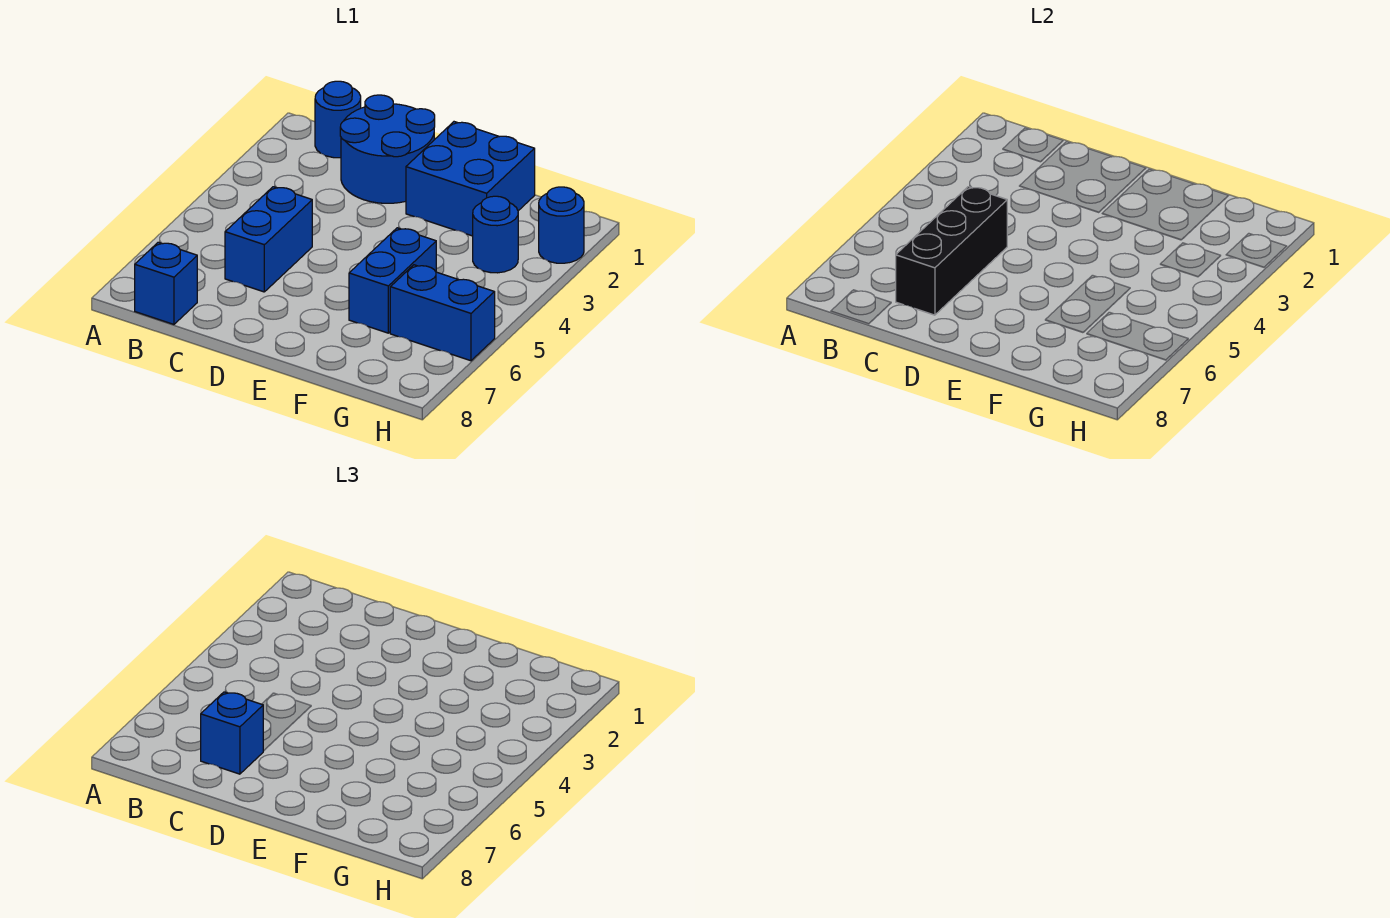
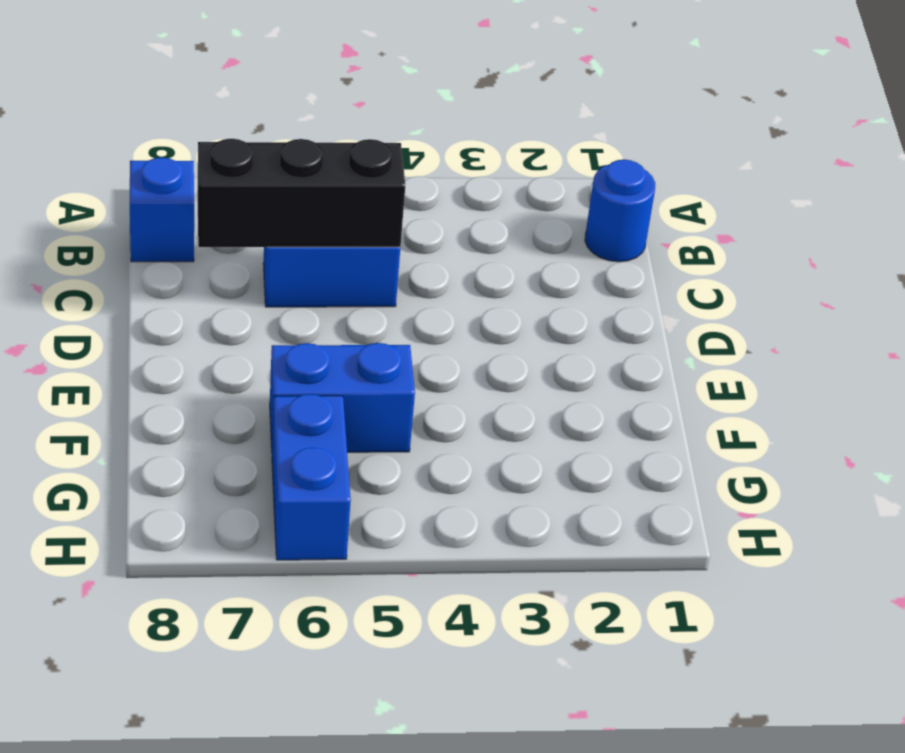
none -> blue 2x2 round brick [340,95,435,203]
none -> blue 2x2 brick [406,122,535,236]

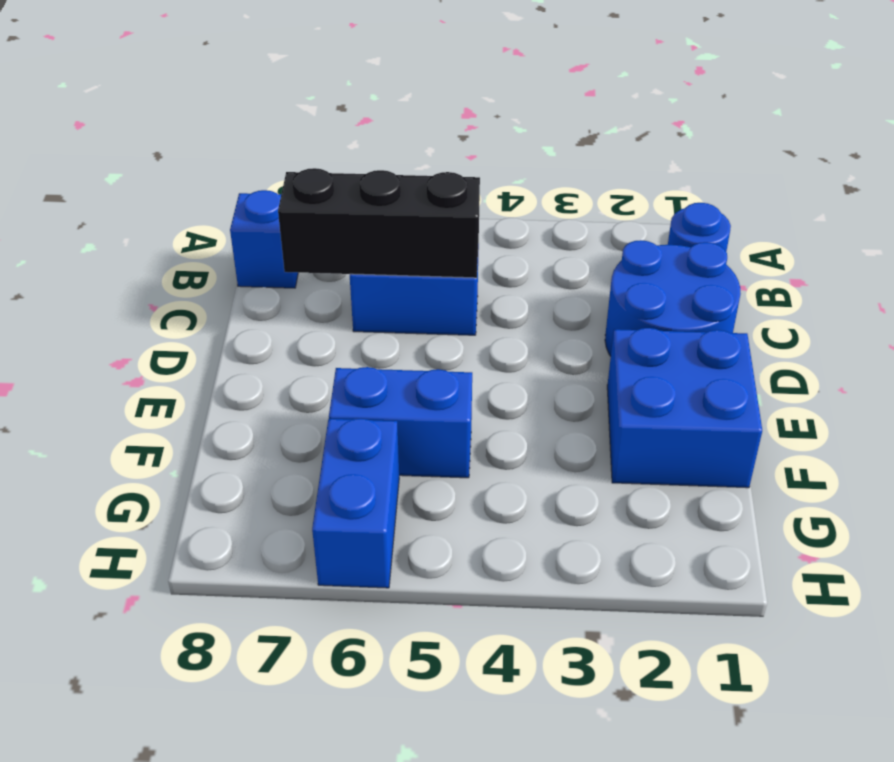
none -> blue 1x1 round brick [473,196,518,273]
none -> blue 1x1 round brick [539,187,584,263]

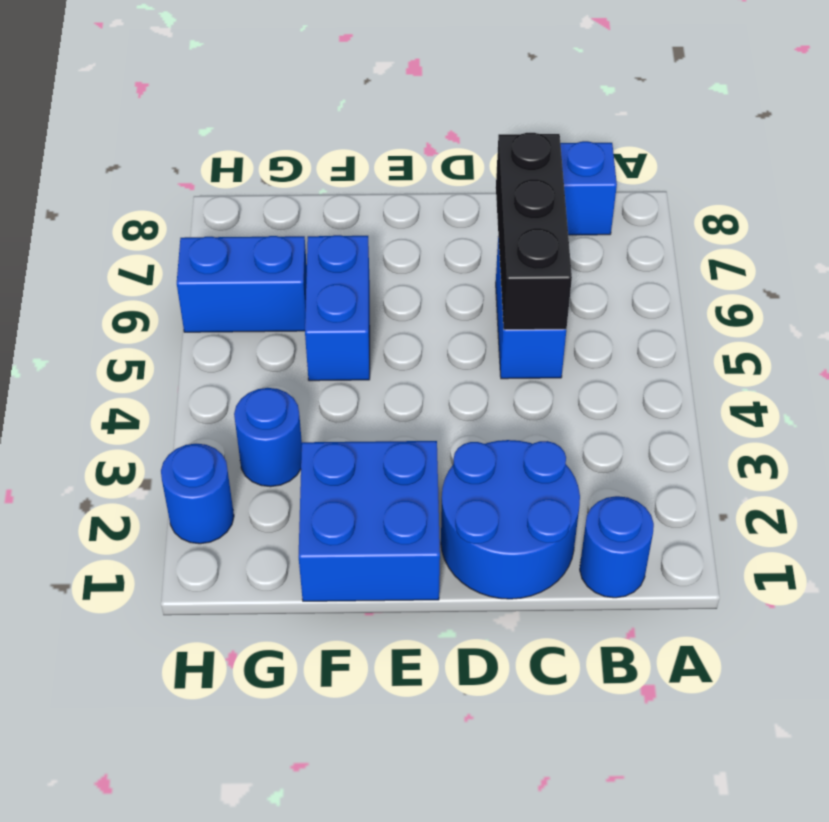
none -> blue 1x1 brick [201,692,263,774]

